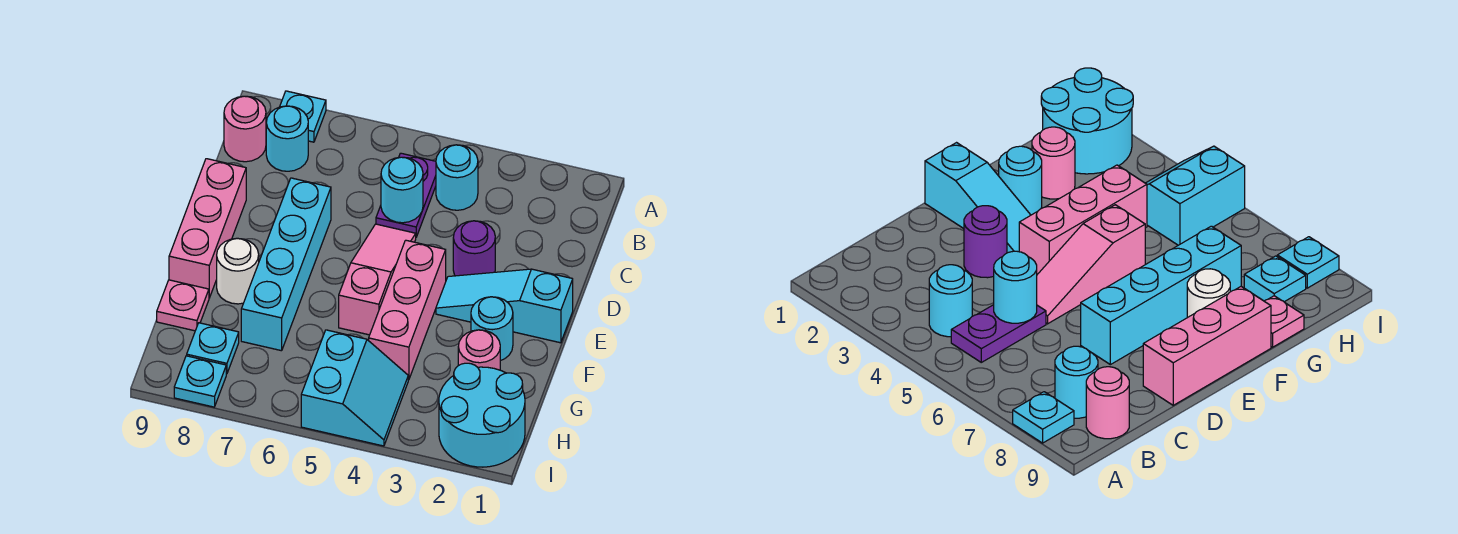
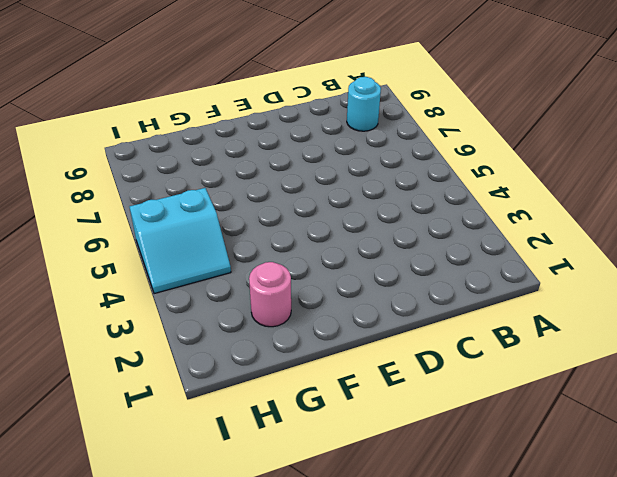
none -> cyan 1x1 plate [280,91,326,142]
none -> cyan 1x1 round brick [436,145,478,210]
none -> purple 1x2 plate [376,153,436,237]

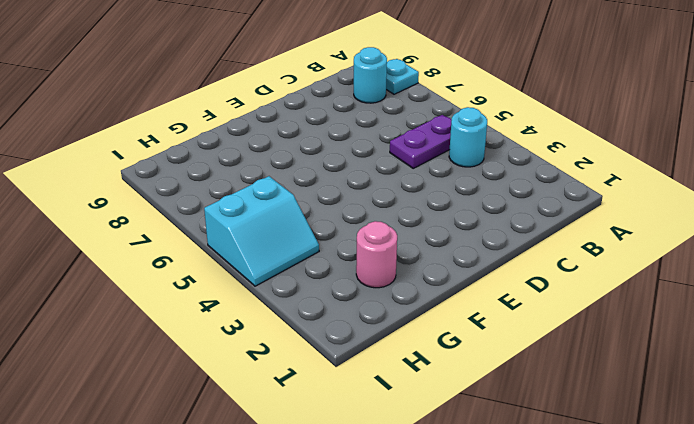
none -> pink 1x1 round brick [224,96,266,162]
none -> purple 1x1 round brick [453,221,495,276]
none -> pink 1x3 slope [339,224,416,335]

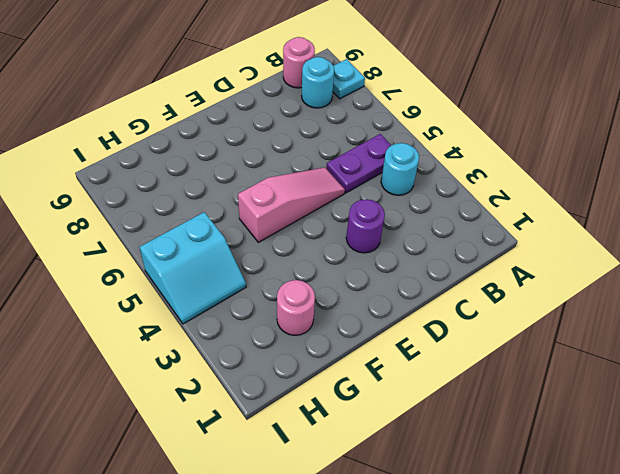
none -> cyan 1x4 brick [241,178,331,351]
none -> pink 1x3 brick [169,159,246,298]
none -> cyan 1x3 slope [436,269,573,343]

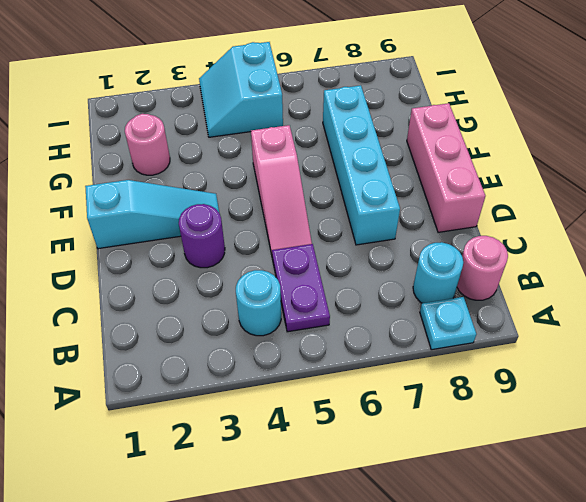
none -> pink 1x3 brick [369,240,446,380]
none -> cyan 1x1 round brick [471,297,513,361]
none -> white 1x1 round brick [217,238,259,304]

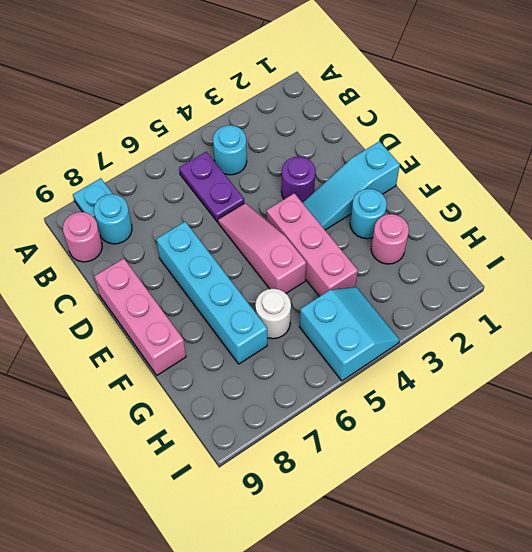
white 1x1 round brick [255,289,291,339] -> white 1x1 round brick moved to [217,238,259,304]
none -> pink 1x1 plate [157,280,209,331]
none -> cyan 2x2 round brick [439,363,525,467]
none -> cyan 1x1 plate [187,323,239,374]

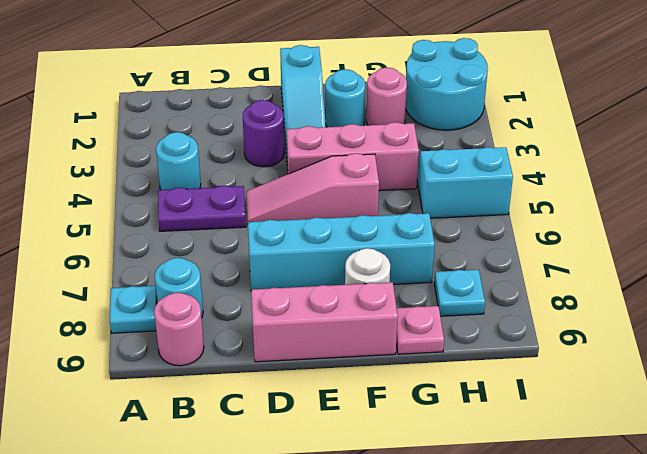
none -> cyan 1x1 plate [174,356,226,407]
none -> cyan 1x1 round brick [381,157,423,223]

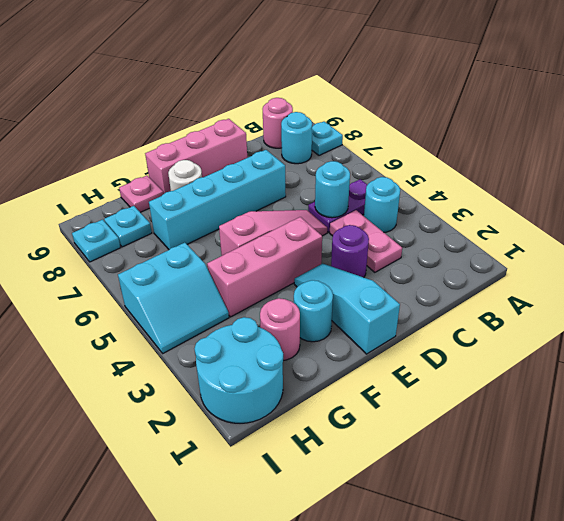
pink 1x2 plate [330,210,402,272] -> none

